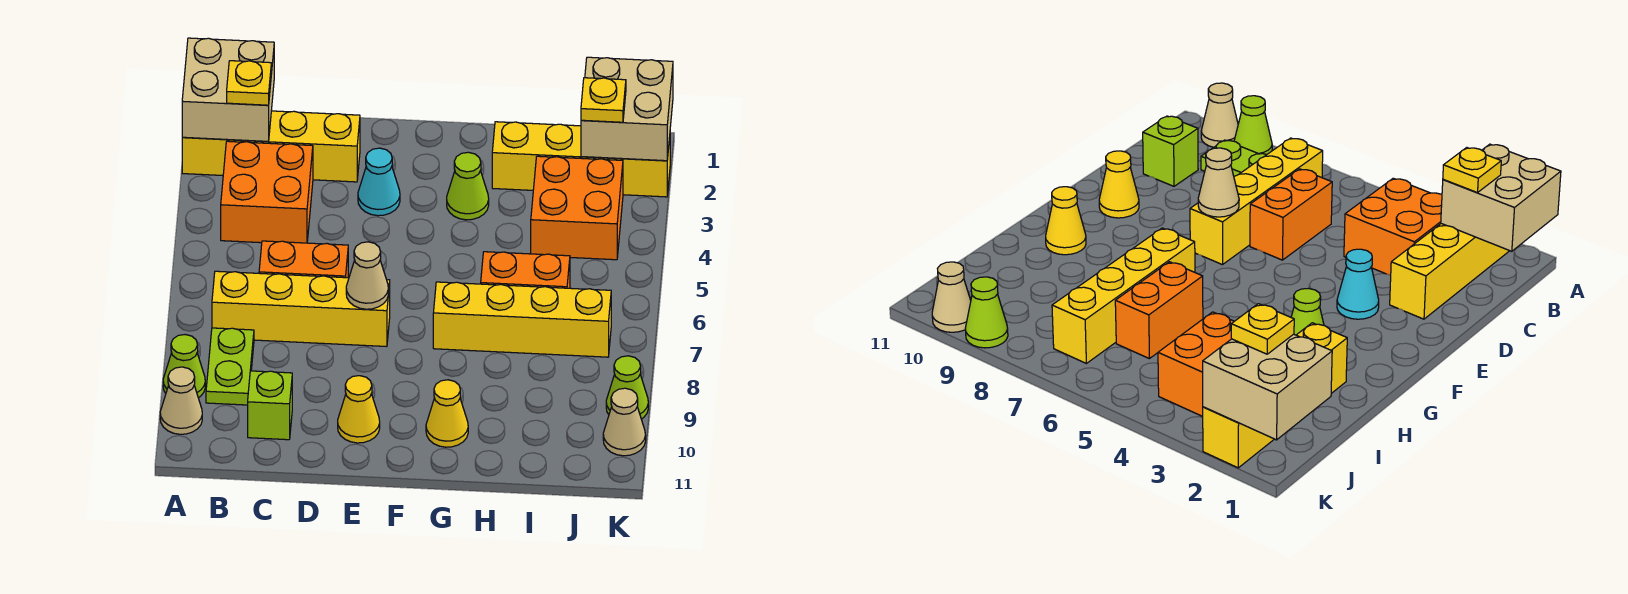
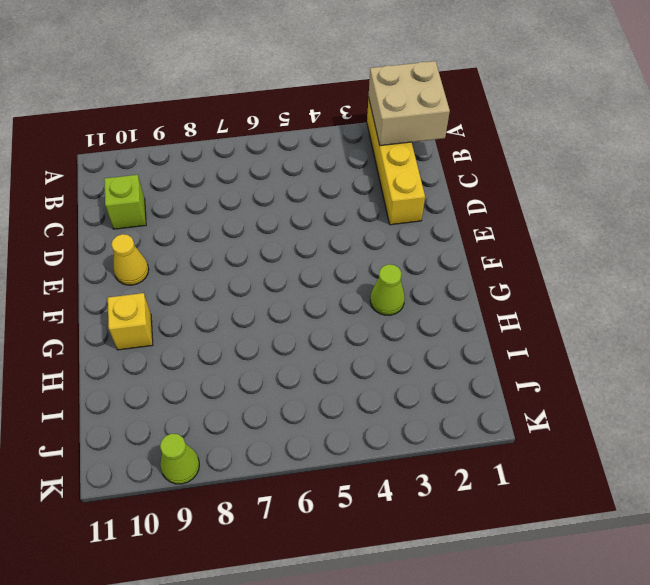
yellow 1x1 brick [108,293,153,350] -> yellow 1x1 cone [426,380,468,447]
none -> lime 1x1 cone [163,335,205,398]
none -> tan 1x1 cone [160,367,202,434]
none -> orange 2x2 brick [221,141,313,243]

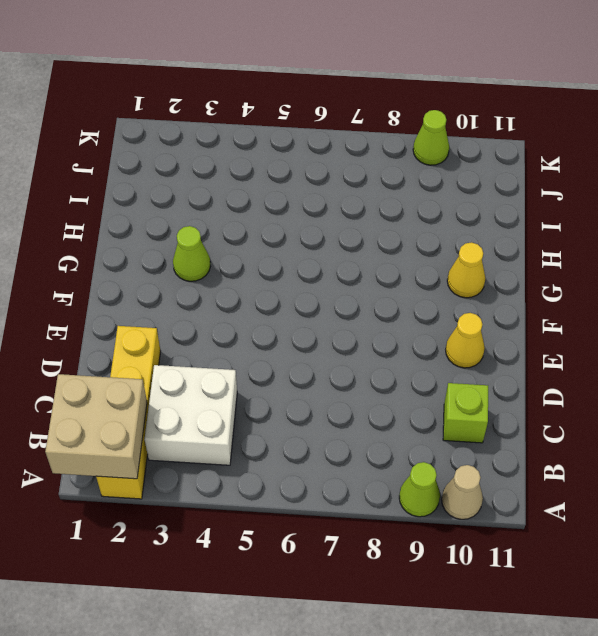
white 2x2 brick [145,365,237,465] -> orange 2x2 brick [221,141,313,243]
none -> yellow 1x4 brick [212,271,390,347]
none -> lime 1x2 plate [206,328,254,405]
none -> orange 1x2 brick [259,241,348,278]

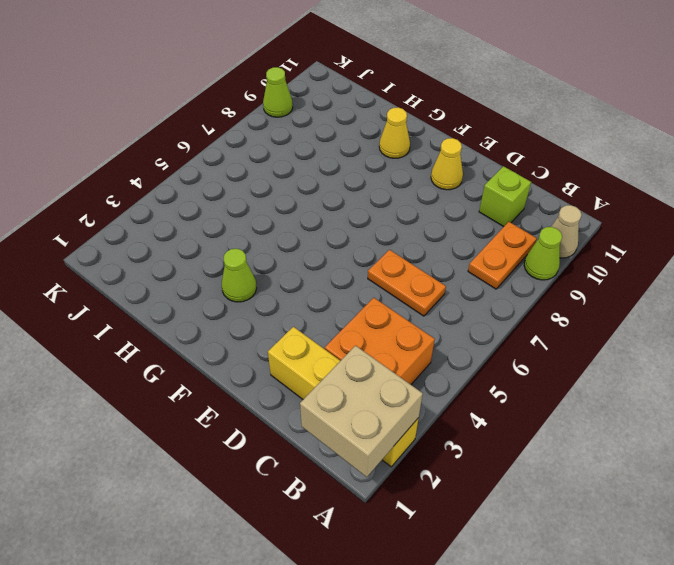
orange 1x2 plate [468,222,537,289] -> lime 1x2 plate [206,328,254,405]
orange 1x2 plate [368,250,446,316] -> orange 1x2 brick [259,241,348,278]
none -> yellow 1x4 brick [212,271,390,347]
none -> cyan 1x1 cone [358,148,400,216]
none -> yellow 1x4 brick [433,282,611,357]

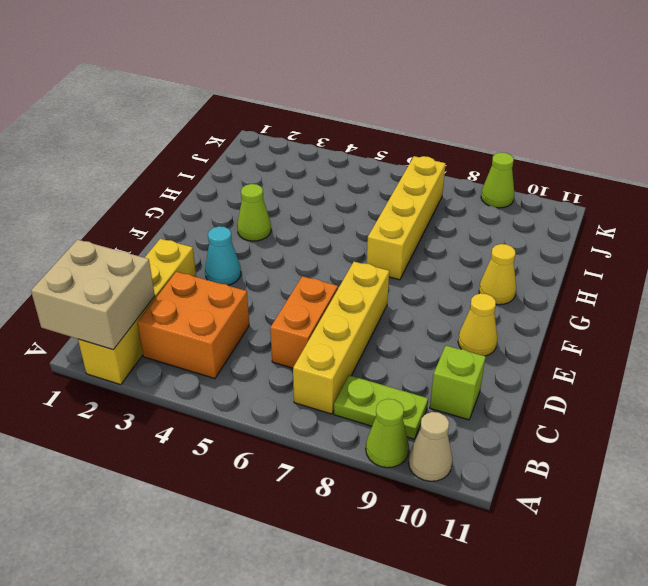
none -> yellow 1x4 brick [492,122,670,197]
none -> orange 1x2 brick [481,252,570,288]
none -> orange 2x2 brick [531,156,623,260]

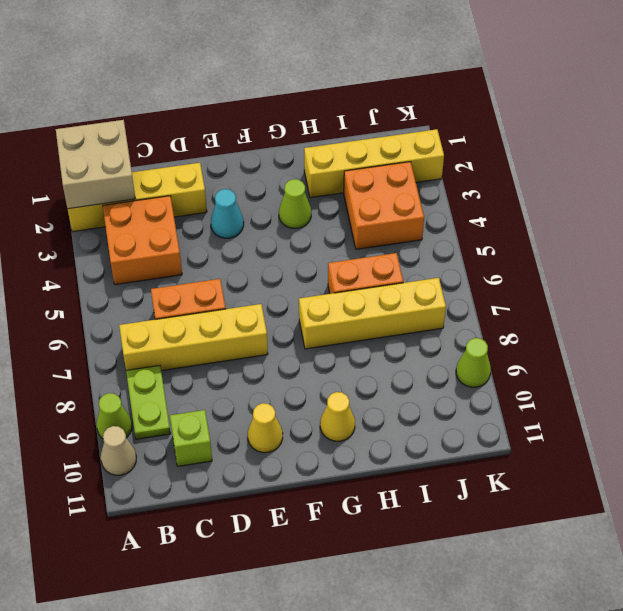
none -> tan 1x1 cone [603,388,646,456]
none -> tan 1x1 cone [346,242,388,309]
none -> tan 2x2 brick [581,57,673,161]

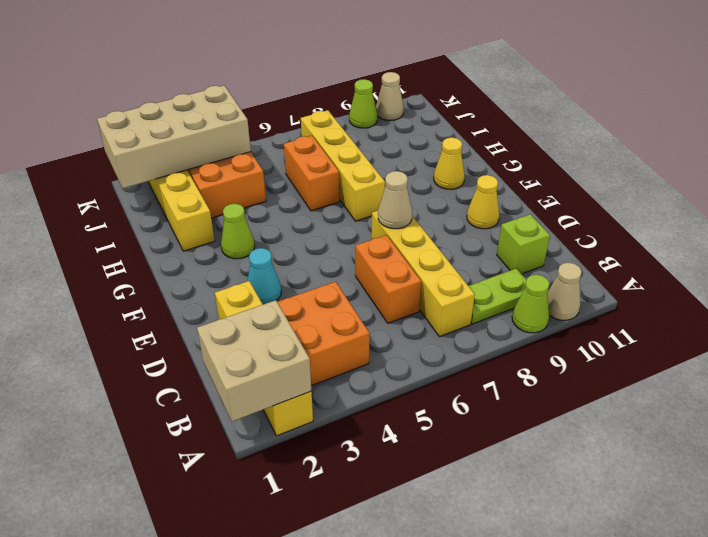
tan 2x4 brick [97,85,251,188] -> tan 2x2 brick [581,57,673,161]
none -> yellow 1x1 plate [227,61,271,105]
none -> yellow 1x1 plate [581,78,626,122]

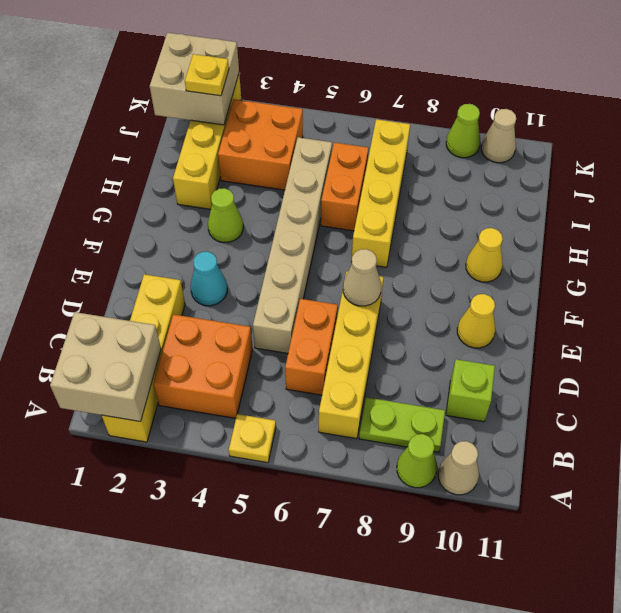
yellow 1x1 plate [229,414,276,463] -> yellow 1x1 plate moved to [227,61,271,105]
tan 1x6 brick [253,137,332,353] -> none

